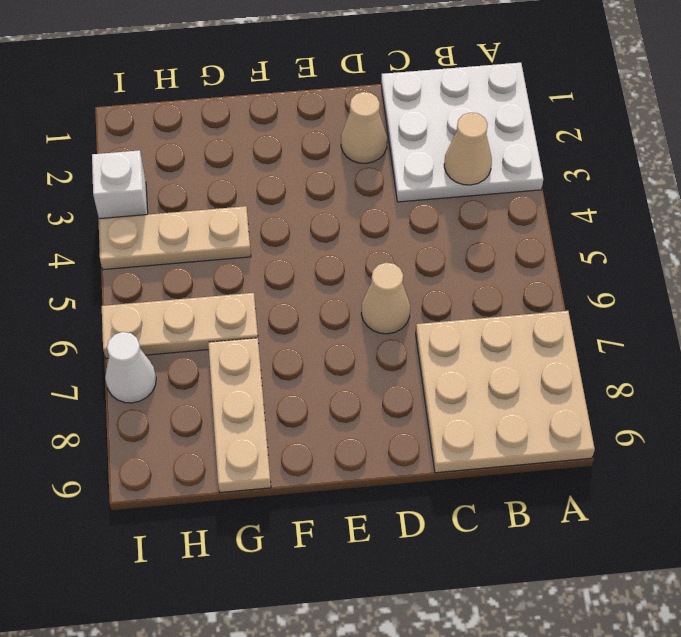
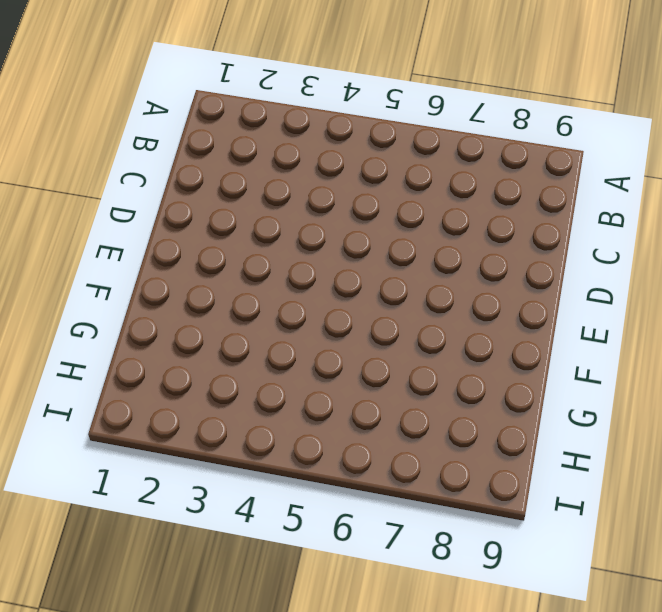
none -> white 3x3 plate [381,63,543,202]
none -> tan 3x3 plate [416,311,595,473]

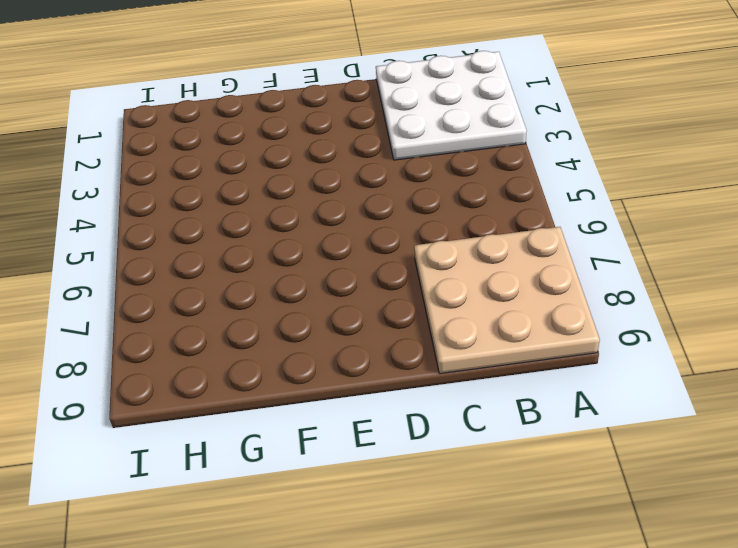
none -> tan 1x1 cone [341,92,387,163]
none -> tan 1x1 cone [361,263,410,334]

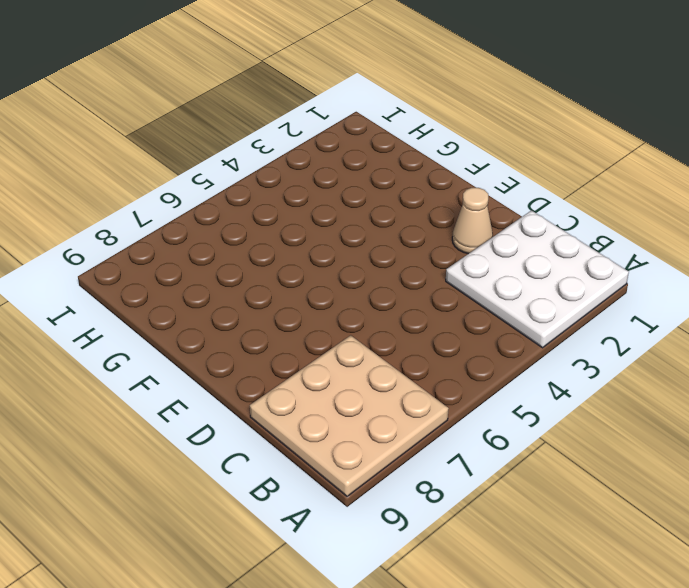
none -> tan 1x1 cone [361,263,410,334]
none -> tan 1x3 plate [98,206,251,270]

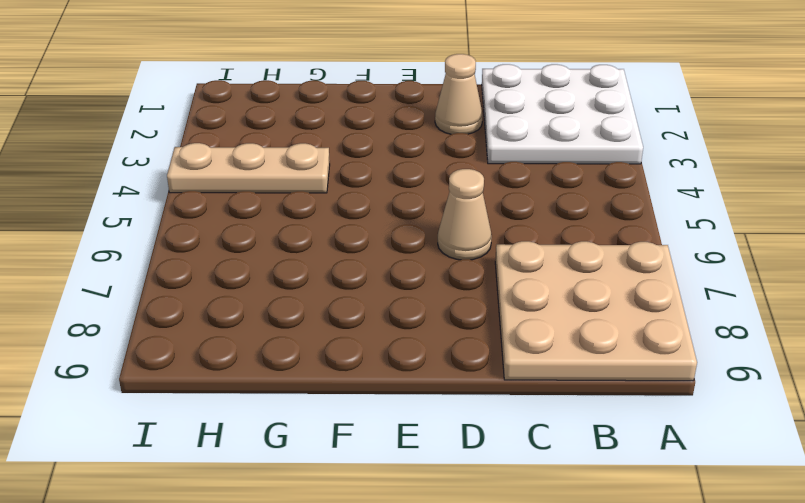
none -> tan 1x3 plate [102,293,258,359]
none -> tan 1x3 plate [208,338,271,493]

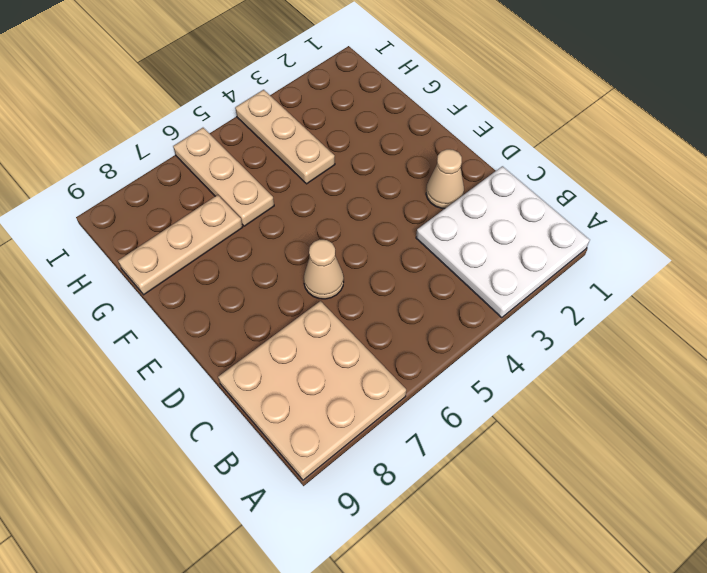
none -> white 1x1 brick [92,150,148,219]
none -> white 1x1 cone [105,332,156,403]

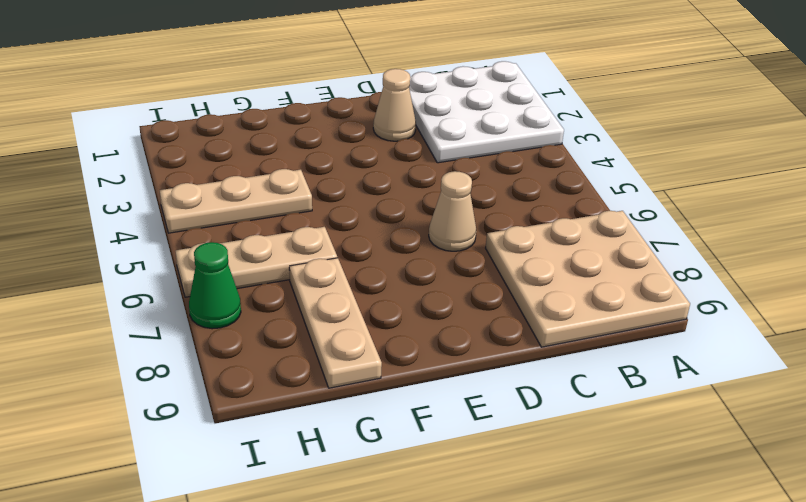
green 1x1 cone [189,242,241,329] -> white 1x1 cone [105,332,156,403]
none -> white 1x1 brick [92,150,148,219]
none -> tan 1x1 cone [444,113,492,185]

